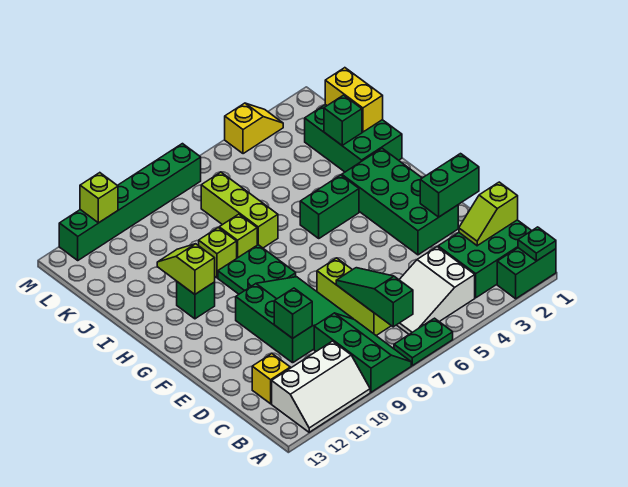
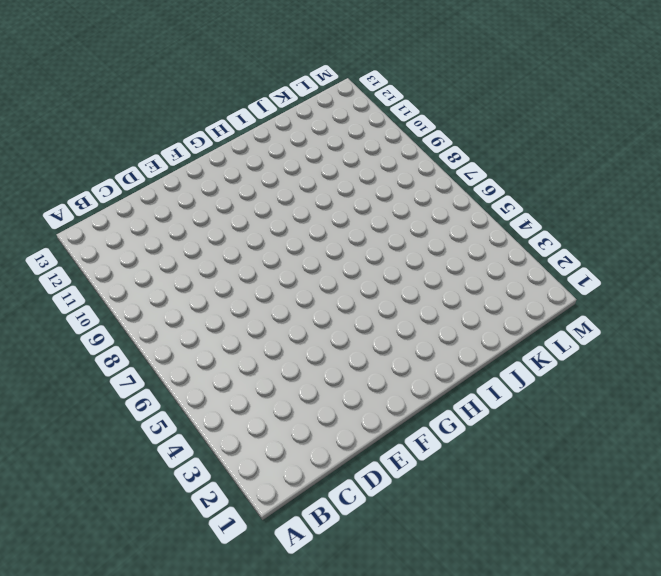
none -> green 1x2 brick [497,248,556,299]
none -> green 1x2 plate [394,318,453,366]
none -> green 2x3 slope [314,313,411,392]

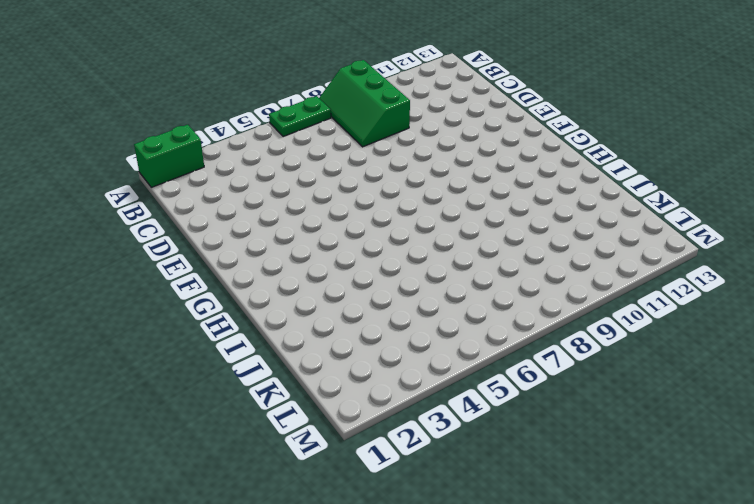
none -> white 2x3 slope [272,341,370,432]
none -> green 2x3 brick [438,220,532,298]
none -> white 2x3 slope [397,247,475,334]

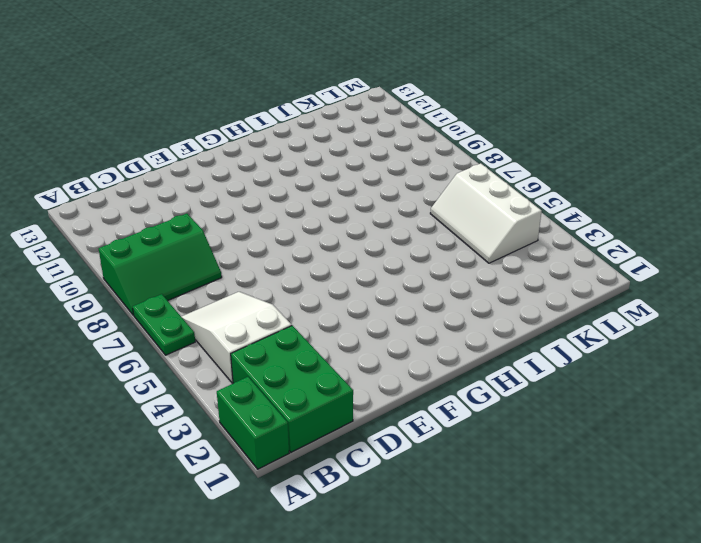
white 2x3 slope [430,163,542,263] -> white 2x3 slope moved to [272,341,370,432]
none -> lime 1x3 brick [317,258,391,335]
none -> yellow 1x1 brick [252,354,290,404]
none -> green 3x3 slope [236,277,353,363]

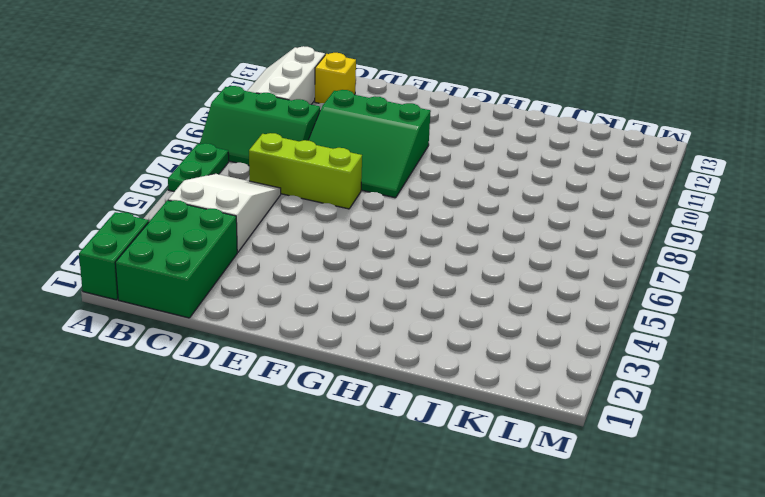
none -> green 2x4 brick [342,148,458,255]
none -> green 2x2 plate [218,245,296,294]
none -> green 1x2 brick [300,175,359,238]

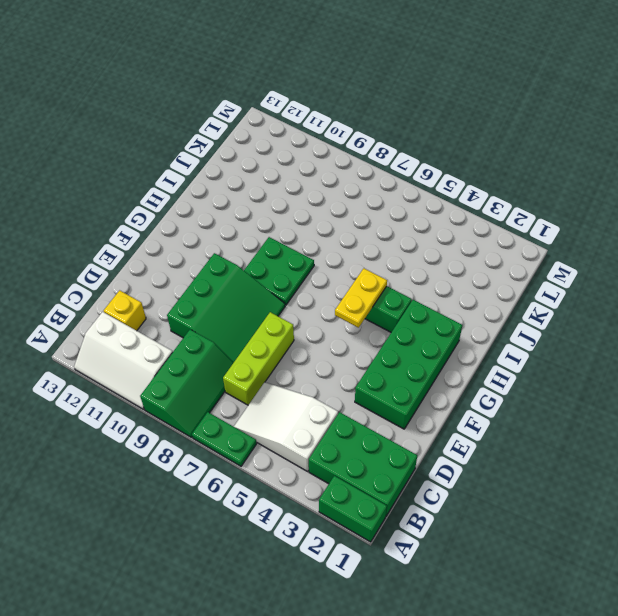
yellow 1x2 plate [335,269,387,328] -> none
none -> green 1x1 brick [177,282,215,319]
none -> green 2x3 brick [305,105,402,172]
none -> lime 1x3 brick [201,172,278,248]

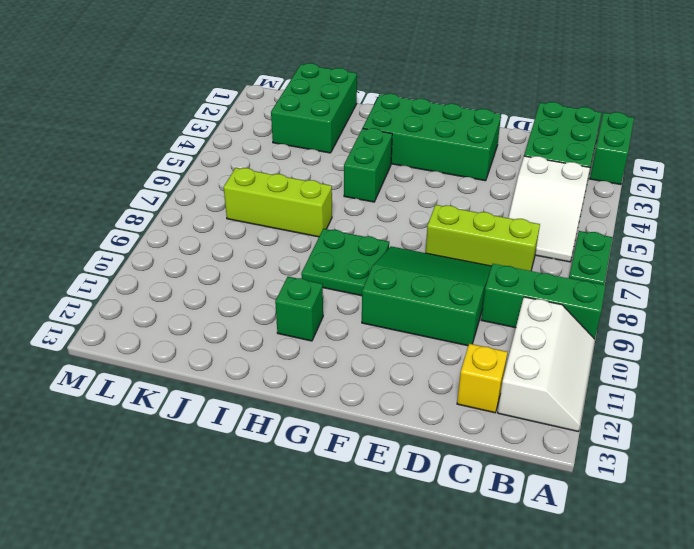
green 2x3 brick [271,63,357,153] -> green 2x3 brick turned to [305,105,402,172]
none -> lime 1x1 brick [219,214,257,258]
none -> lime 1x1 brick [199,228,237,278]
none -> yellow 1x2 slope [225,103,283,154]

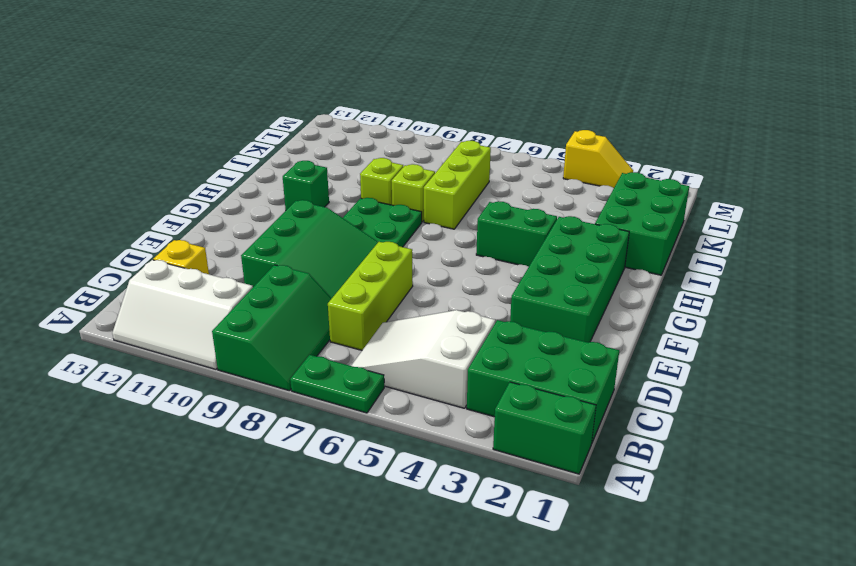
none -> green 1x6 brick [59,144,201,260]
none -> green 1x1 plate [518,227,556,261]
none -> green 1x3 slope [336,268,413,327]

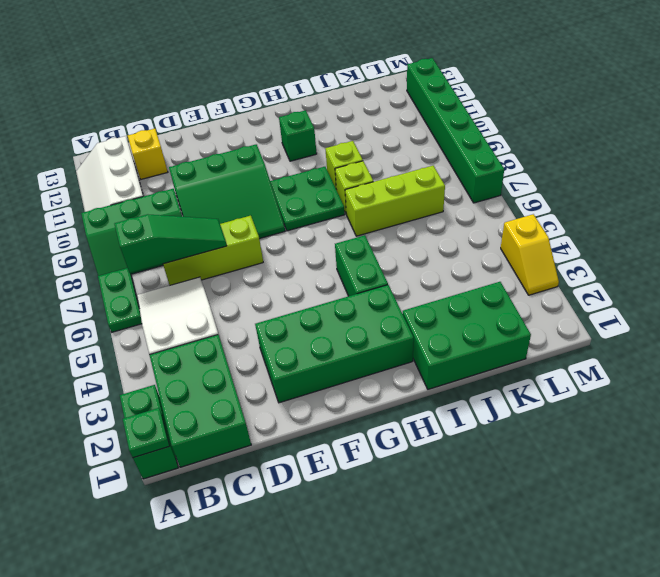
none -> lime 1x2 slope [459,182,518,246]
none -> green 1x1 brick [274,288,312,338]
none -> green 1x2 brick [420,154,479,217]

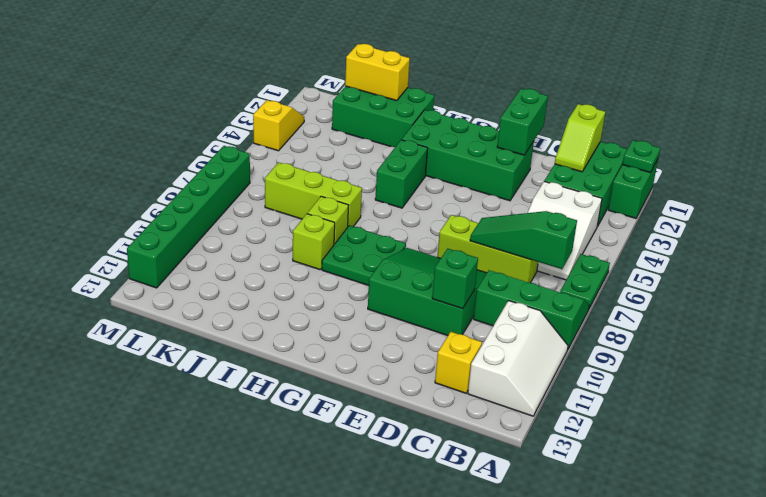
none -> green 1x1 brick [177,282,215,319]
none -> lime 1x2 slope [157,244,215,294]
none -> green 1x1 brick [324,95,362,145]

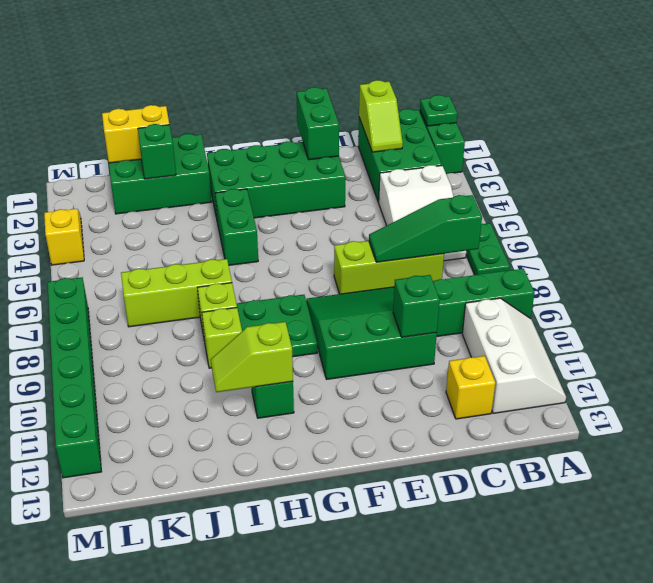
none -> lime 1x1 brick [80,173,118,223]

